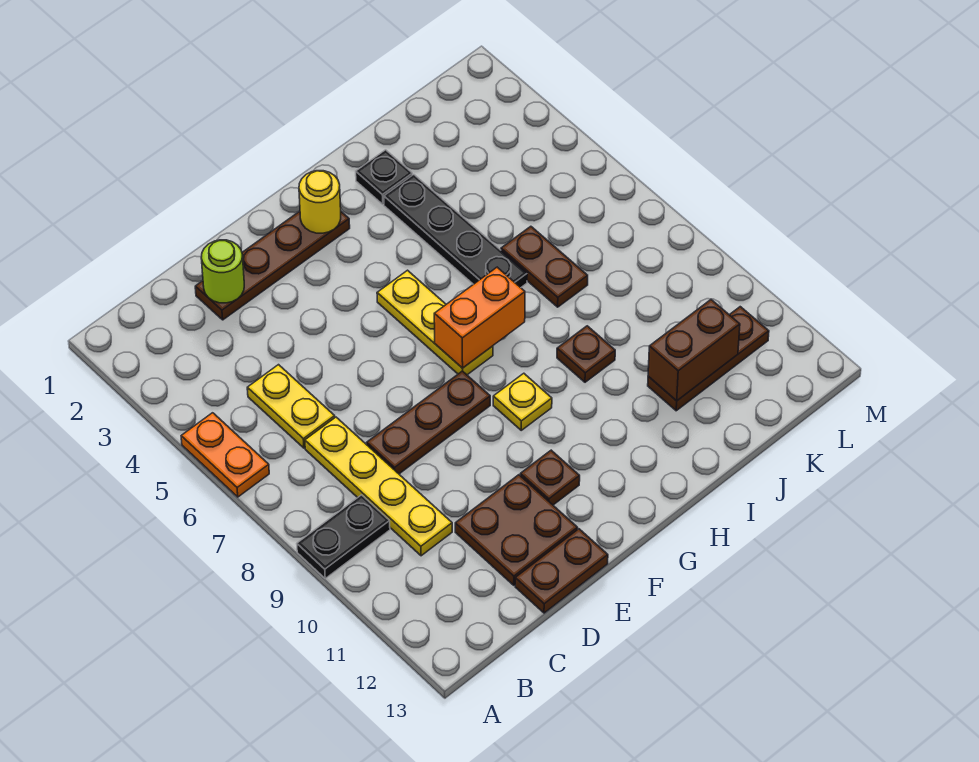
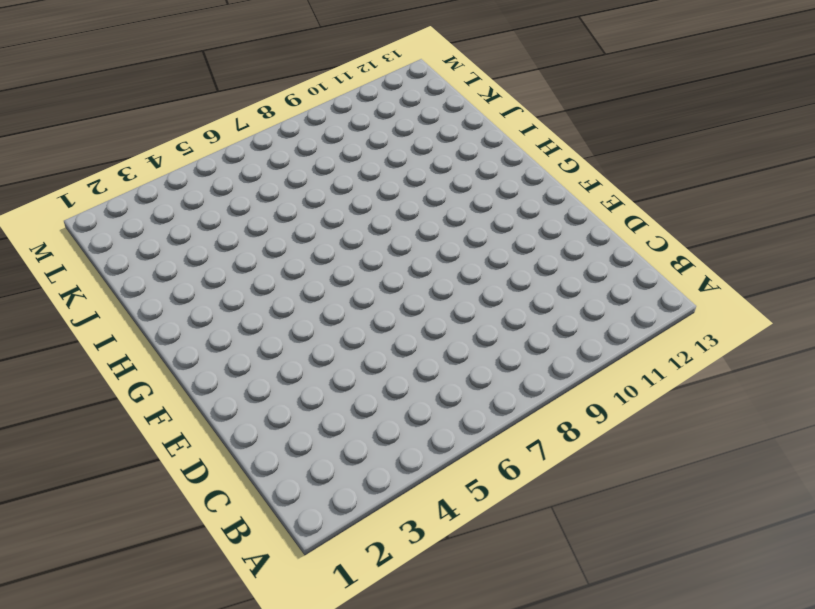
none -> orange 1x2 plate [181,413,269,497]
none -> black 1x2 plate [297,495,390,578]
none -> yellow 1x2 plate [247,365,335,448]

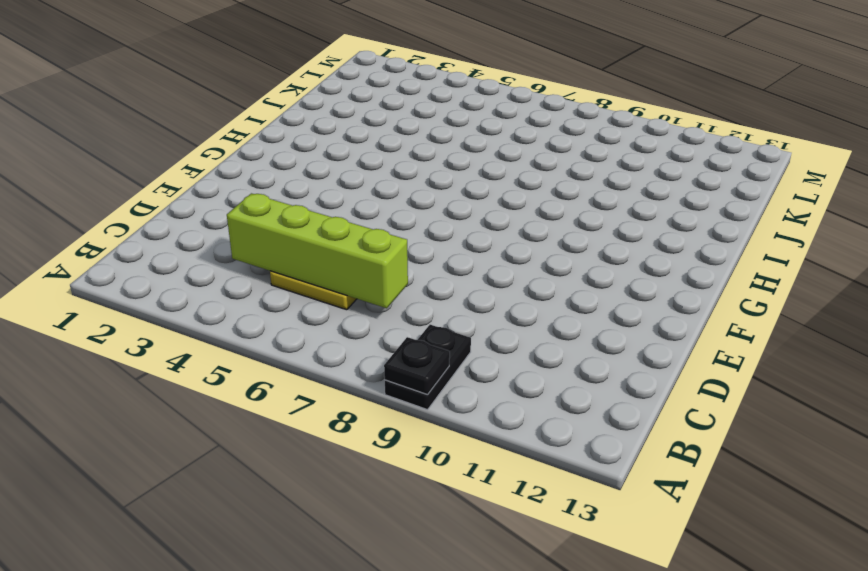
black 1x1 plate [384,337,450,395] -> black 1x1 plate moved to [356,150,412,204]
lime 1x4 brick [227,193,408,308] -> none
none -> orange 1x2 plate [181,413,269,497]
none -> yellow 1x4 plate [305,417,452,556]
none -> brown 1x4 plate [195,211,350,320]

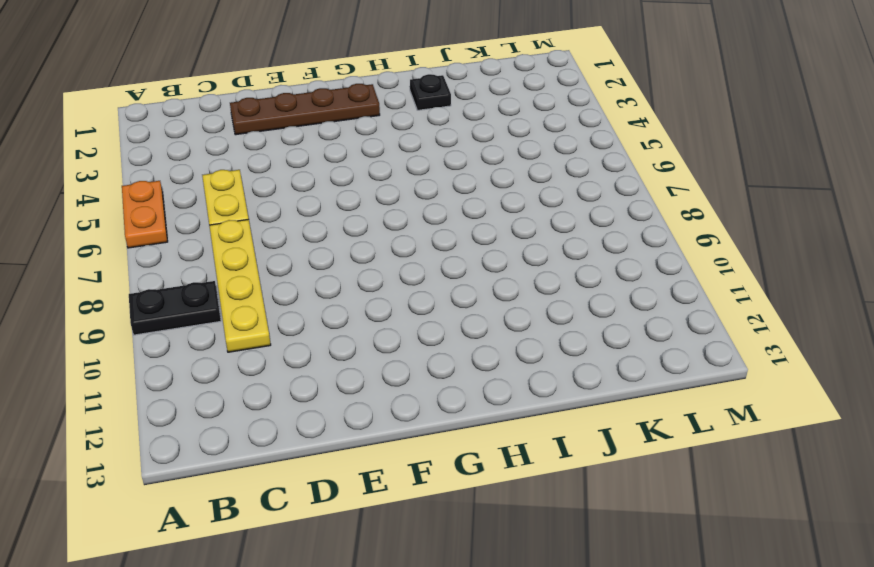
none -> brown 1x3 plate [367,371,490,474]
none -> brown 2x2 plate [455,475,578,585]
none -> brown 1x2 plate [515,529,608,613]

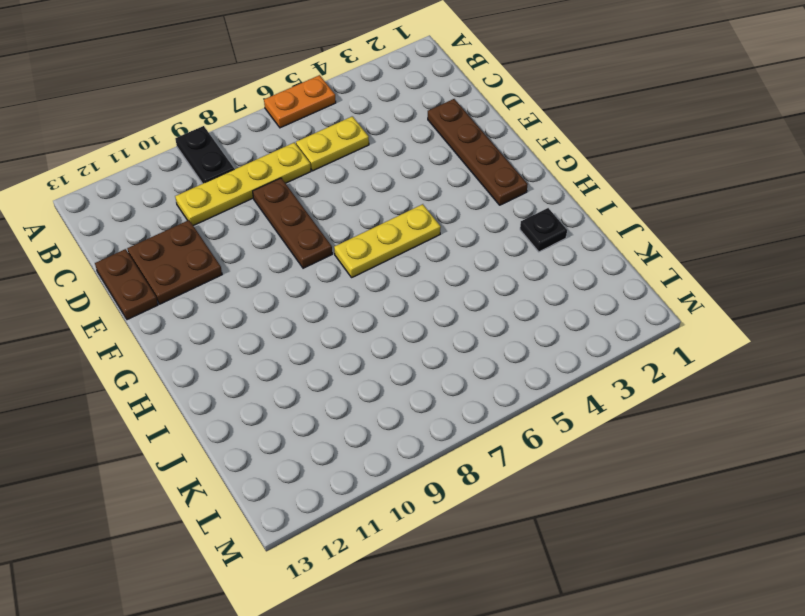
none -> brown 1x1 plate [520,450,580,505]
none -> yellow 1x1 plate [493,373,552,430]
none -> black 1x4 plate [384,175,527,288]

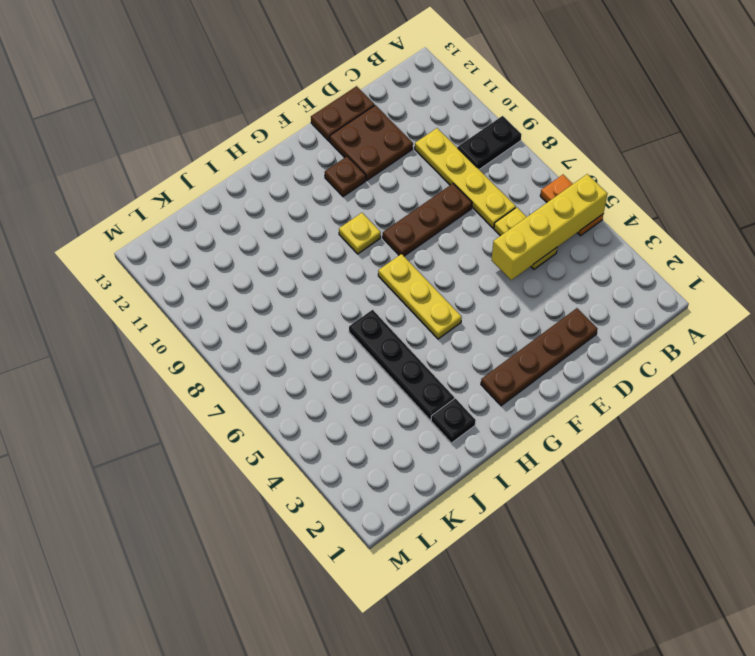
yellow 1x4 brick [492,174,607,280] -> none
none -> brown 1x1 plate [557,326,615,382]
none -> brown 1x2 plate [501,226,588,307]
none -> brown 1x3 plate [648,307,769,411]

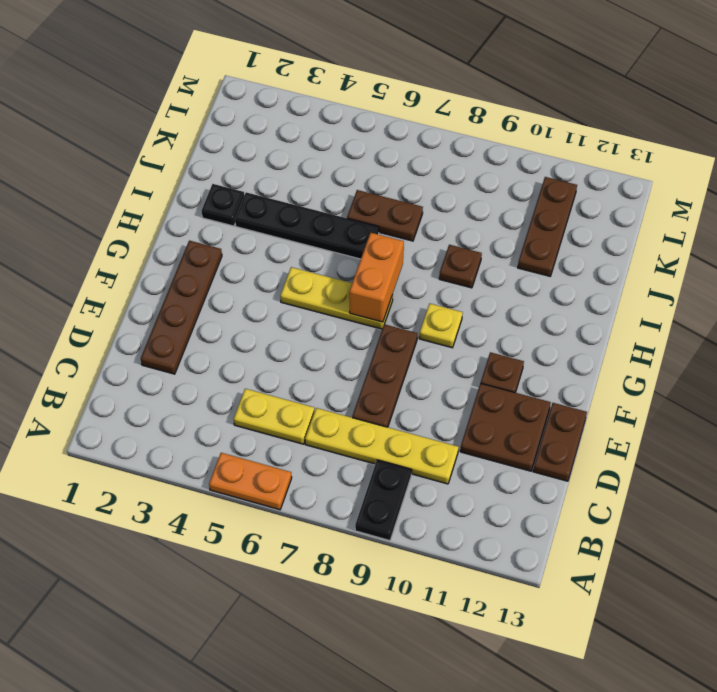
none -> lime 1x1 round brick [201,240,244,303]
none -> yellow 1x1 round brick [299,171,341,233]
none -> brown 1x2 brick [648,300,740,401]

